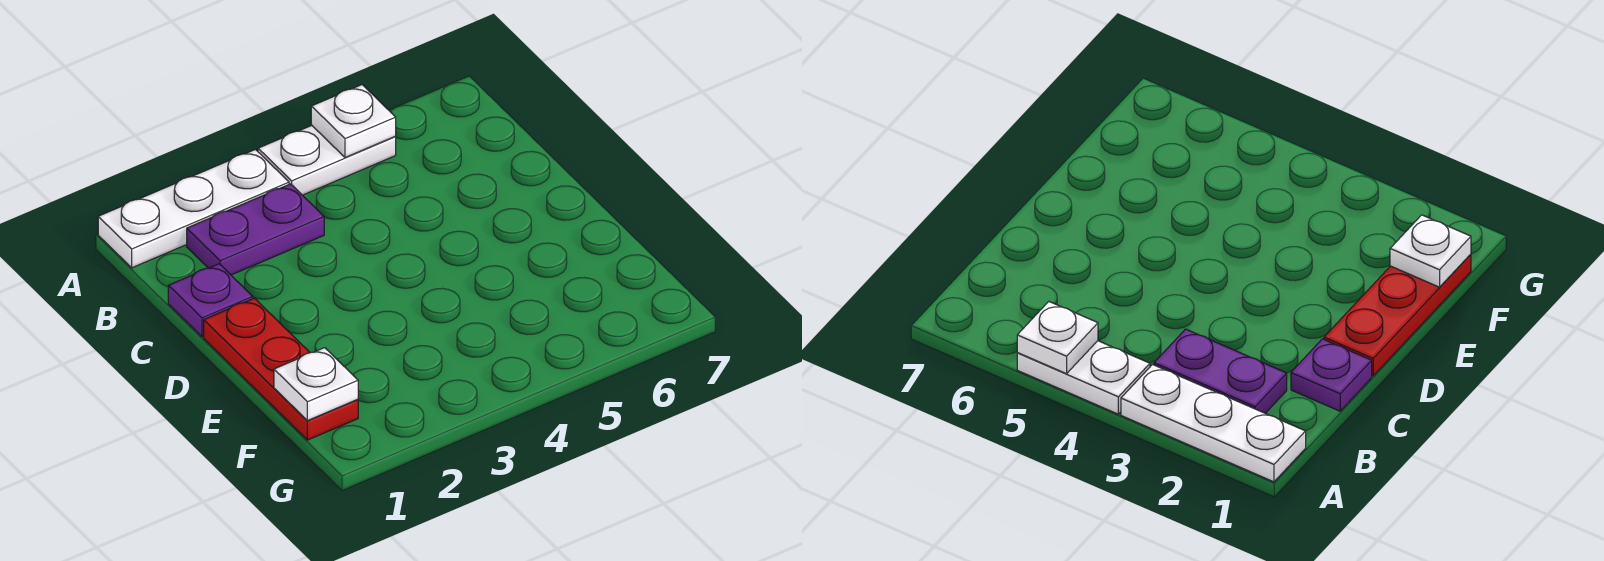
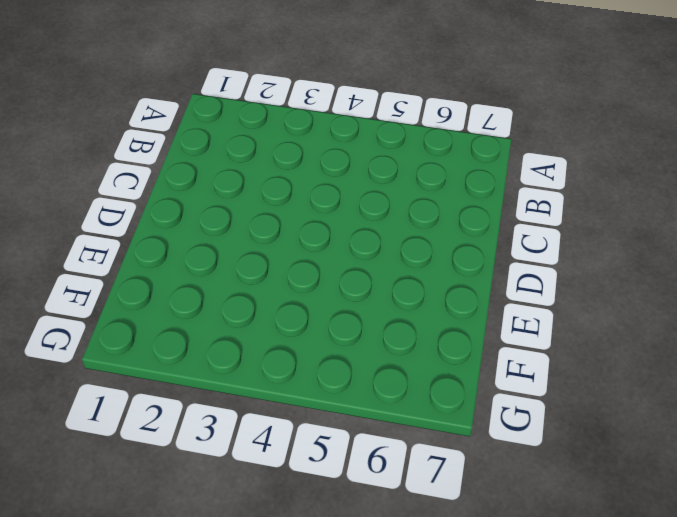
none -> white 1x3 plate [98,150,289,268]
none -> white 1x2 plate [258,126,396,195]

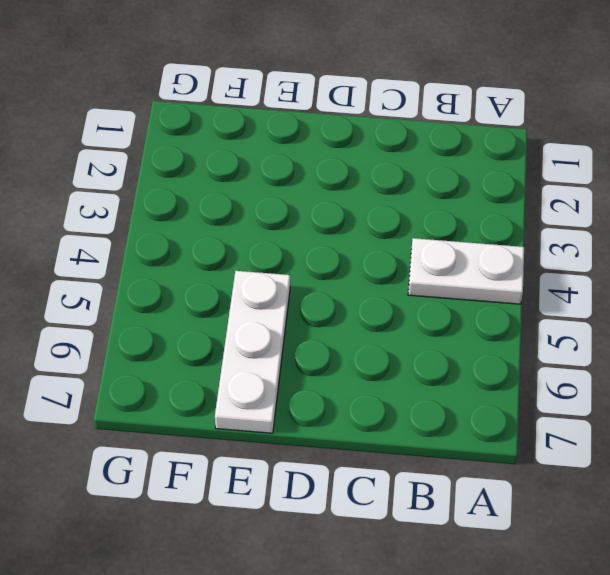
white 1x2 plate [408,238,524,304] -> white 1x2 plate turned to [258,126,396,195]
white 1x3 plate [215,271,290,433] -> white 1x3 plate moved to [98,150,289,268]
none -> purple 1x2 plate [187,184,324,275]
none -> purple 1x1 plate [168,264,253,337]

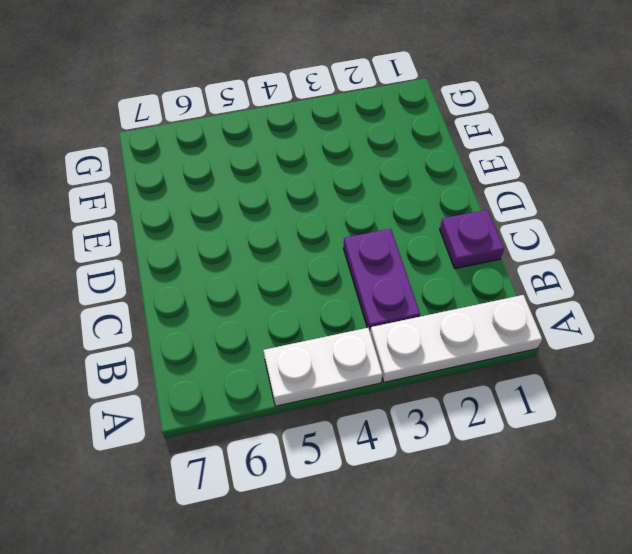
purple 1x2 plate [343,229,420,331] -> purple 1x2 plate turned to [187,184,324,275]
none -> red 1x3 plate [204,298,358,440]
none -> white 1x1 plate [311,85,396,157]

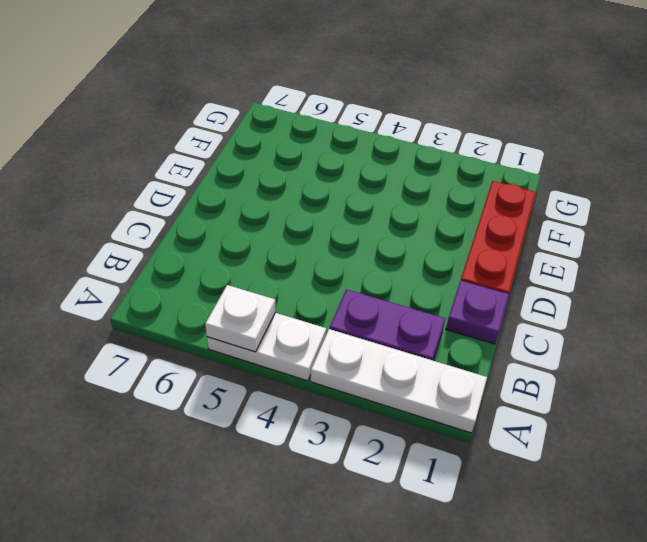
none -> white 1x1 plate [274,348,358,421]

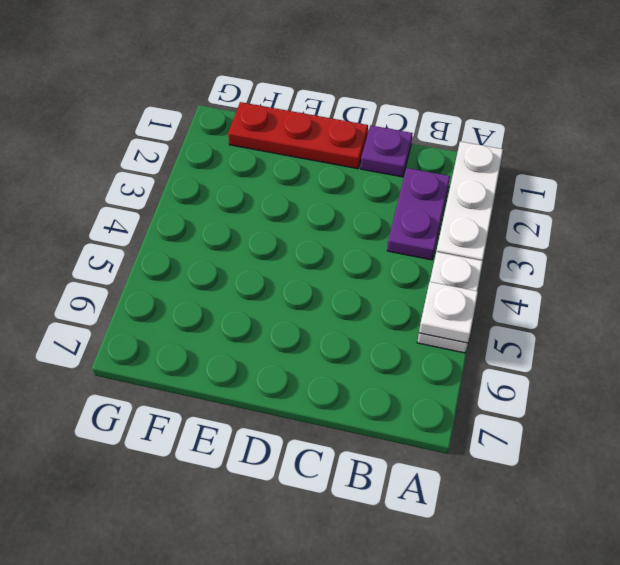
none -> white 1x1 plate [274,348,358,421]

